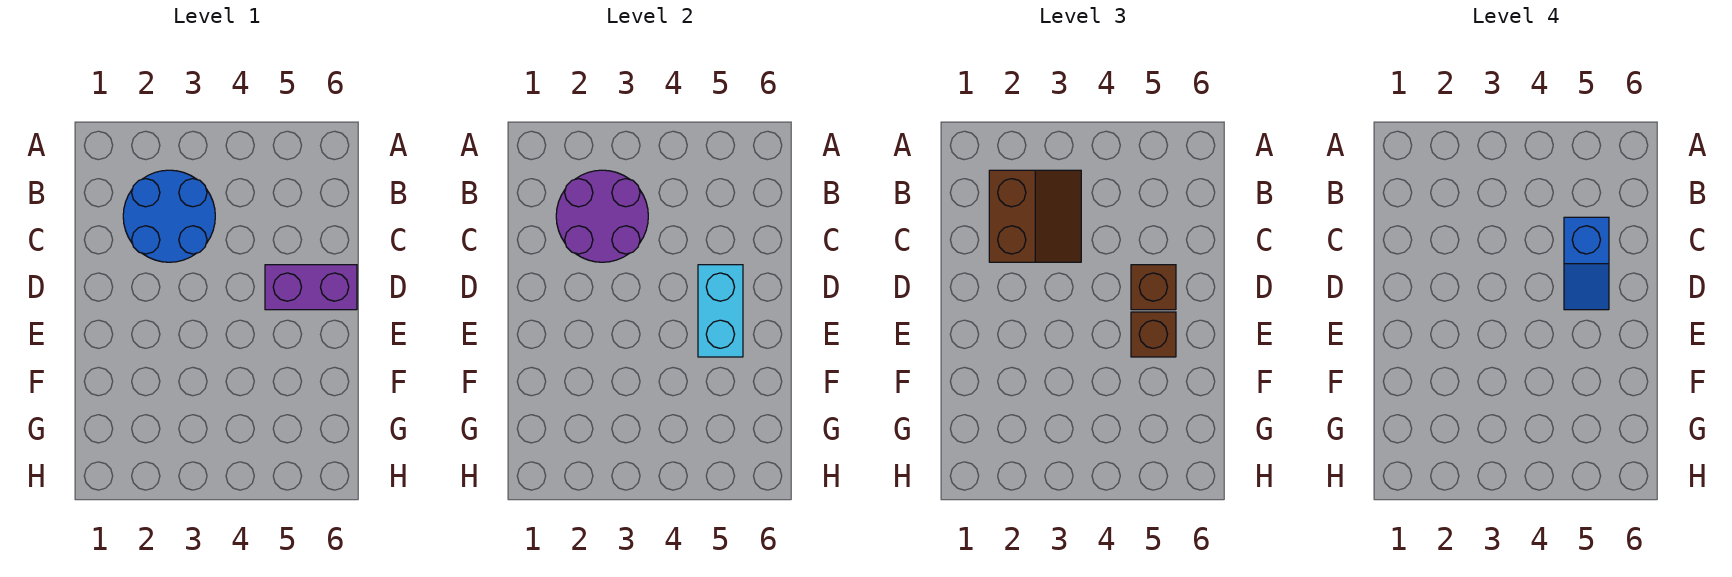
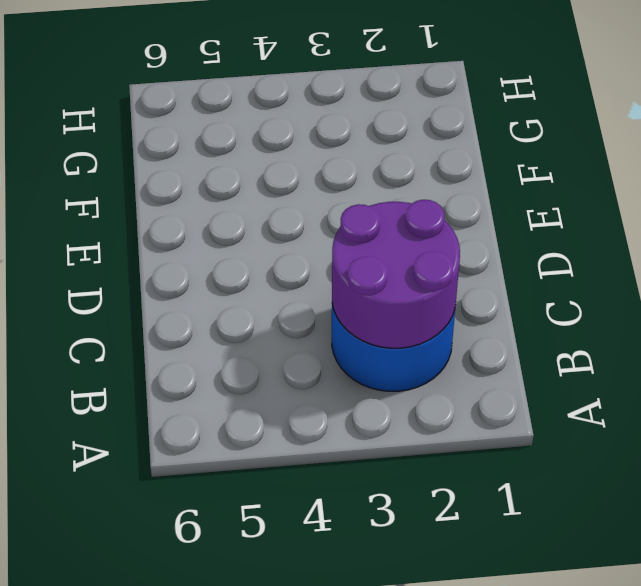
none -> purple 1x2 brick [265,265,357,310]
none -> cyan 1x2 brick [698,265,743,357]

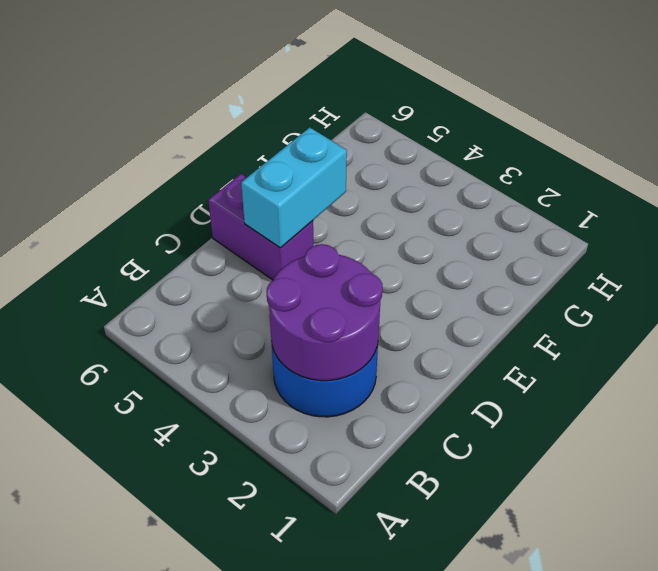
none -> brown 2x2 slope [989,170,1081,262]
none -> brown 1x1 brick [1131,265,1176,310]

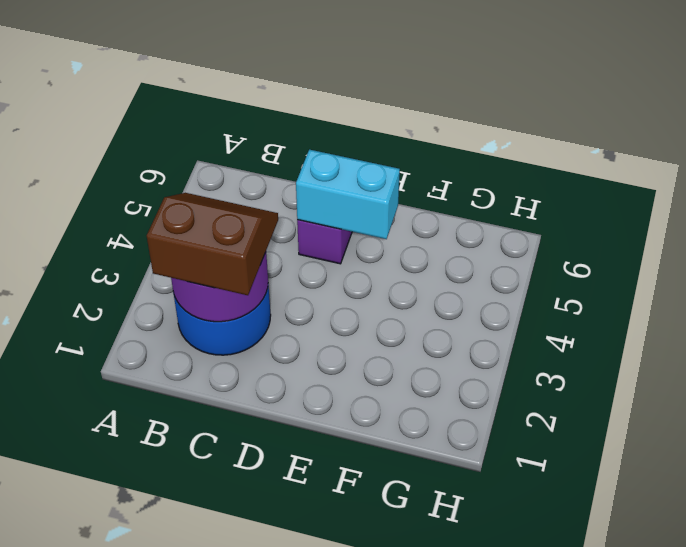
none -> brown 1x1 brick [1131,265,1176,310]
none -> brown 1x1 brick [1131,312,1176,357]

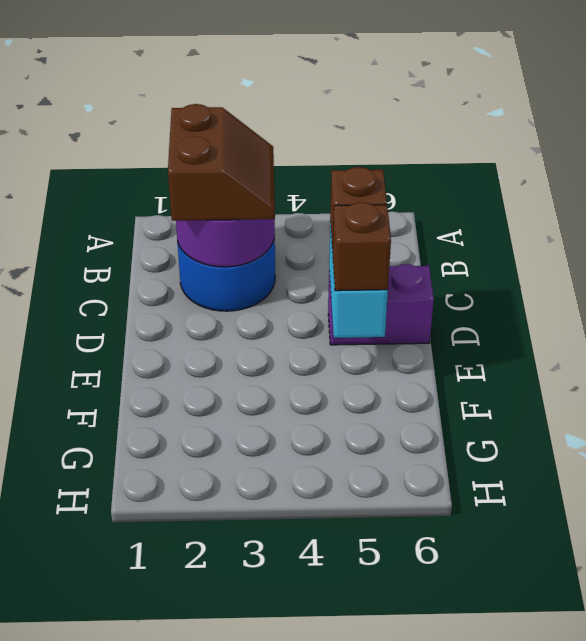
none -> blue 1x2 slope [1564,217,1609,310]

